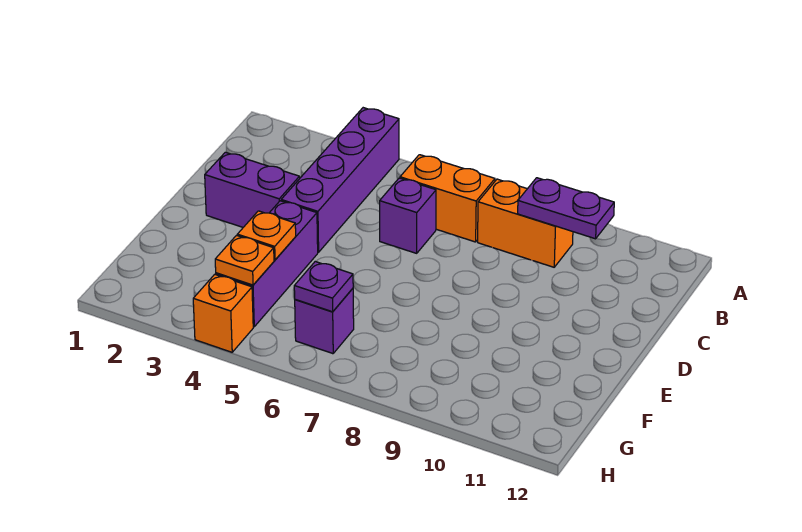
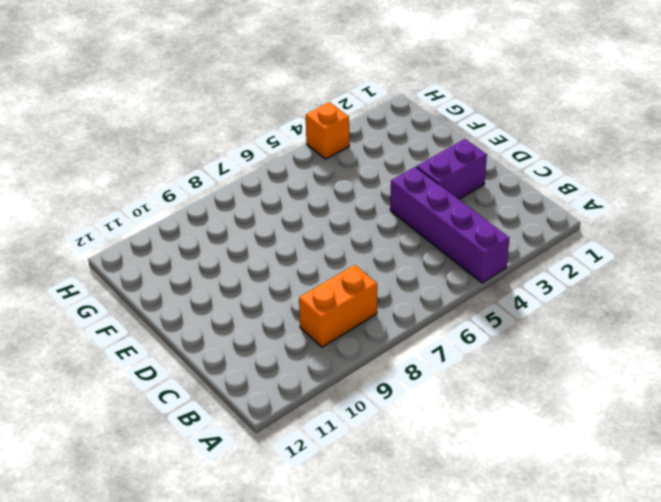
none -> orange 1x2 brick [400,155,495,242]
none -> purple 1x1 brick [380,178,436,253]
none -> purple 1x3 brick [216,201,318,327]

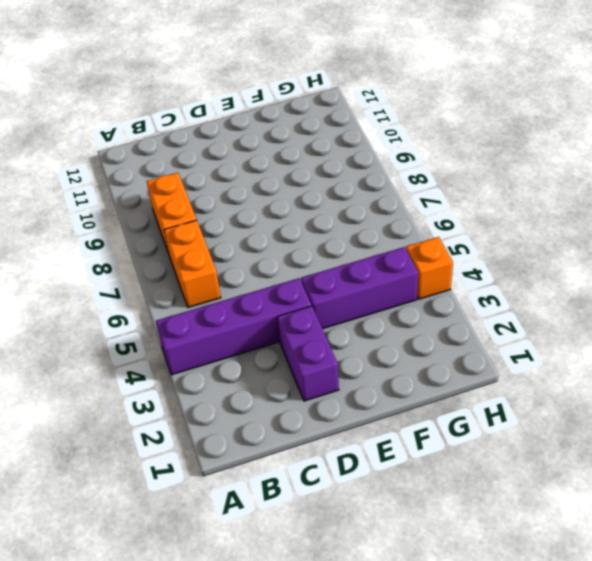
none -> purple 1x1 brick [380,178,436,253]
none -> purple 1x1 brick [295,289,354,354]
none -> purple 1x2 plate [518,178,614,239]

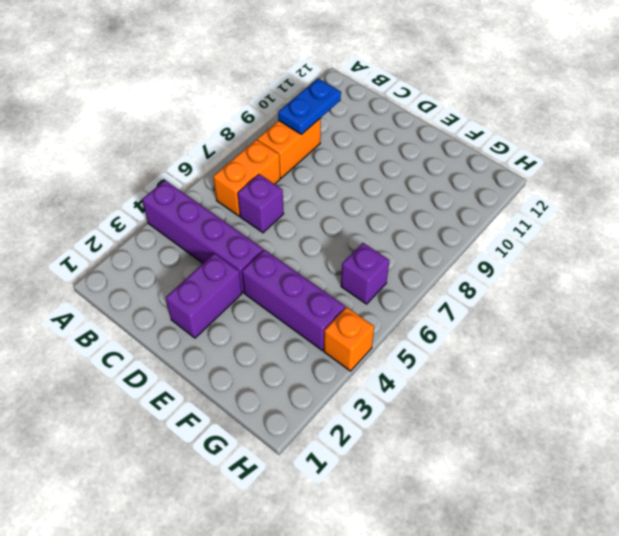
blue 1x2 plate [278,78,341,135] -> purple 1x2 plate [518,178,614,239]
none -> orange 1x1 plate [237,211,296,260]
none -> orange 1x1 plate [215,235,274,285]
none -> purple 1x1 plate [294,262,353,312]

